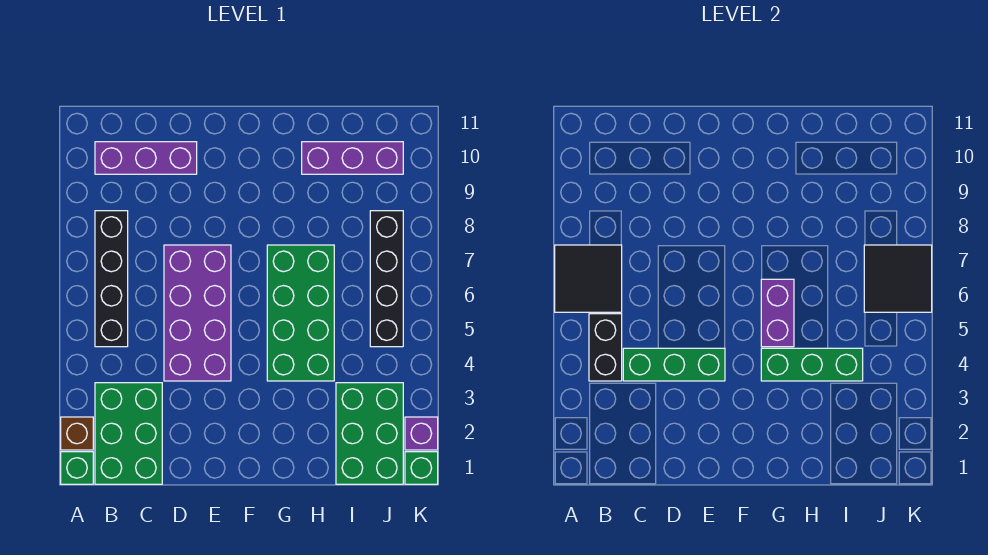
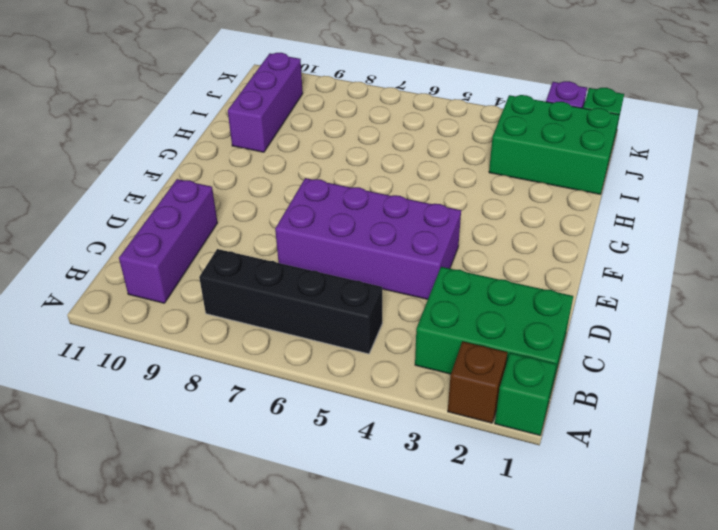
none -> green 2x4 brick [267,245,334,381]
none -> black 1x4 brick [370,211,403,347]
none -> black 2x2 tile [555,245,622,312]

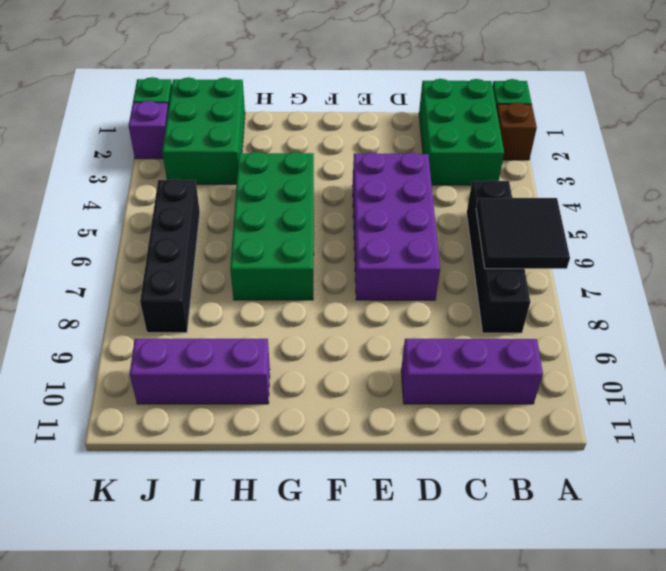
none -> black 1x2 brick [589,314,622,381]
none -> green 1x3 brick [623,348,725,381]
none -> green 1x3 brick [761,348,863,381]

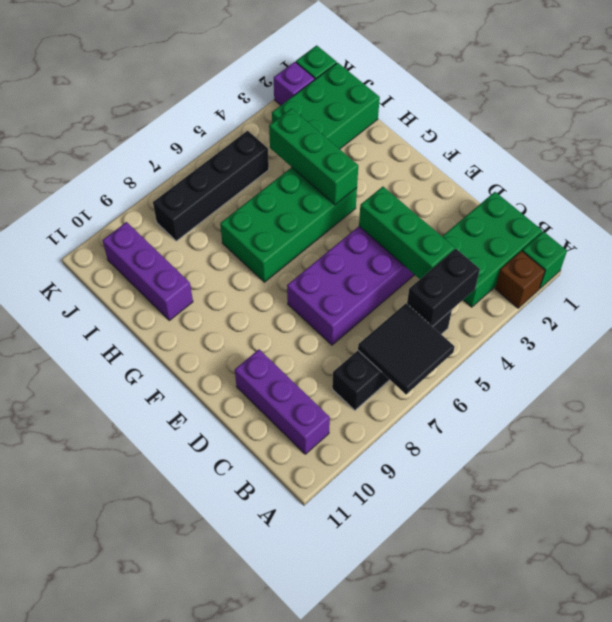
none -> purple 1x2 brick [761,279,794,347]
none -> black 2x2 tile [864,245,932,312]

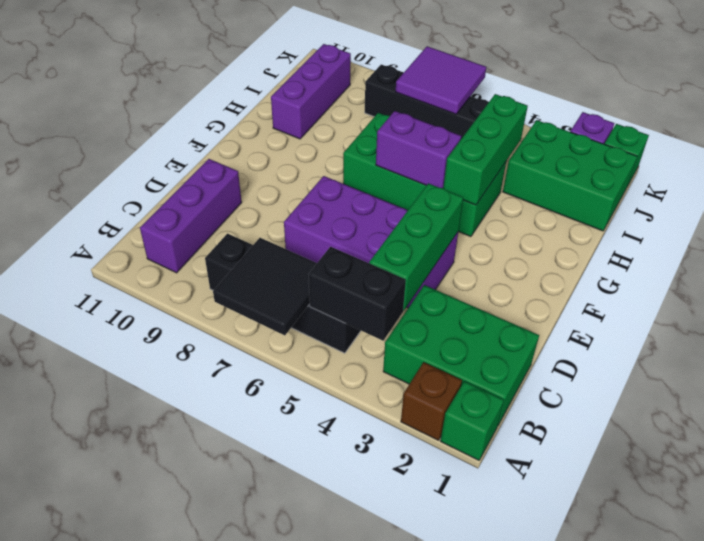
purple 2x2 tile [396,46,486,114] -> black 2x2 tile [864,245,932,312]

